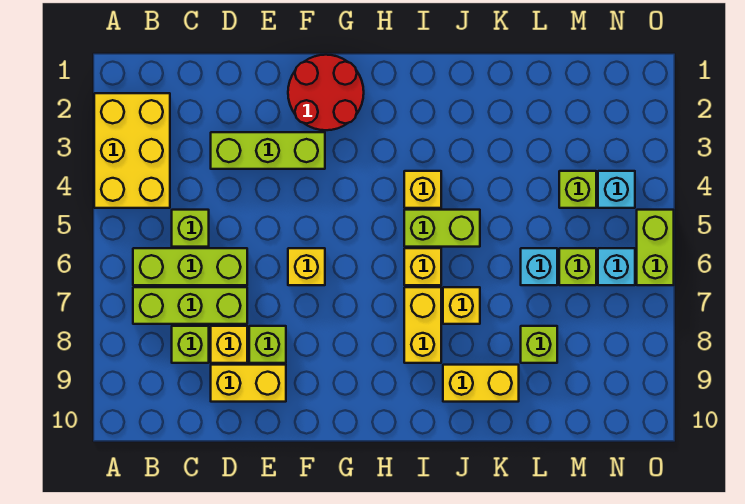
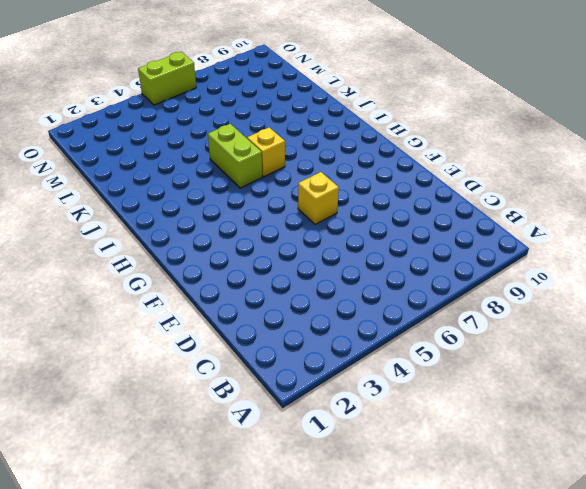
none -> yellow 2x3 brick [94,93,170,208]
none -> lime 1x3 brick [133,248,247,285]
none -> lime 1x3 brick [133,287,247,324]

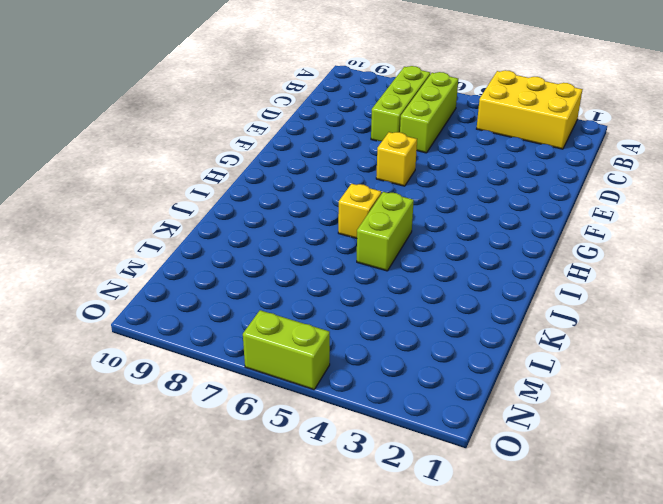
none -> lime 1x1 brick [172,210,209,247]
none -> lime 1x1 brick [172,326,209,363]
none -> lime 1x3 brick [211,132,325,169]

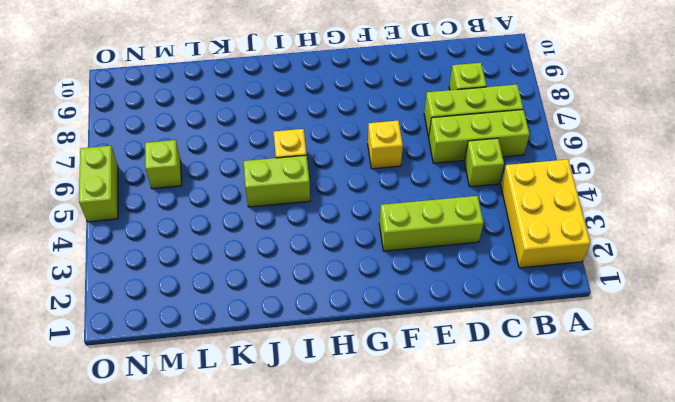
none -> yellow 1x1 brick [211,326,247,363]
none -> yellow 1x2 brick [211,365,286,402]
none -> lime 1x1 brick [249,326,286,363]

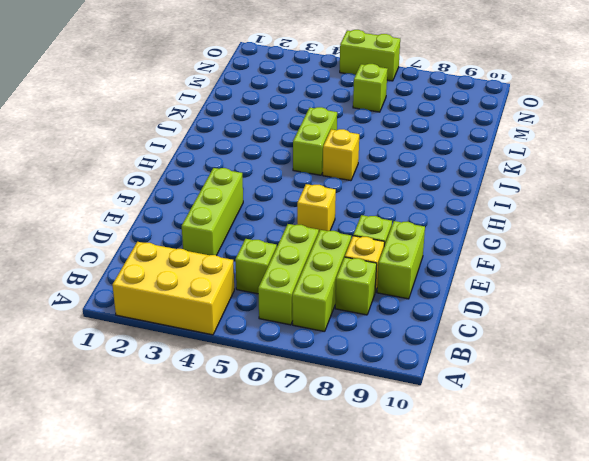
lime 1x2 brick [377,221,425,299] -> yellow 1x2 brick [211,365,286,402]
none -> red 2x2 round brick [288,55,364,130]
none -> yellow 1x1 brick [404,171,441,208]
none -> yellow 1x2 brick [404,287,441,363]

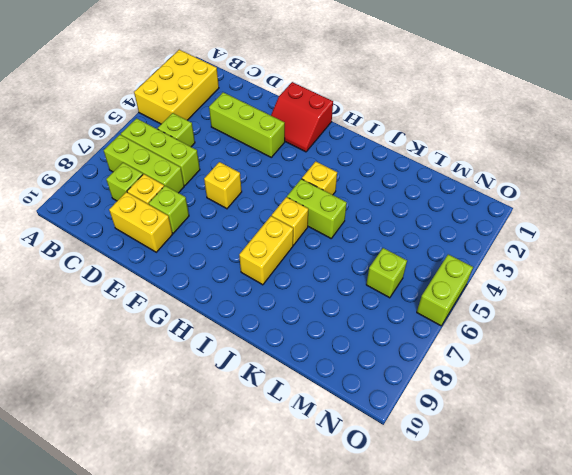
red 2x2 slope [271,82,333,152] -> red 2x2 round brick [288,55,364,130]
none -> yellow 1x1 brick [443,287,480,324]
none -> yellow 1x2 brick [443,365,519,402]
none -> cyan 1x1 brick [521,248,557,285]

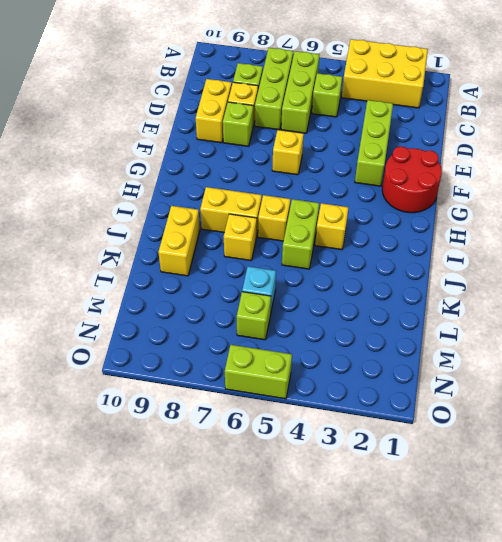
none -> lime 1x1 brick [521,326,557,363]
none -> lime 1x1 brick [559,171,596,208]
none -> cyan 1x1 brick [598,171,635,208]

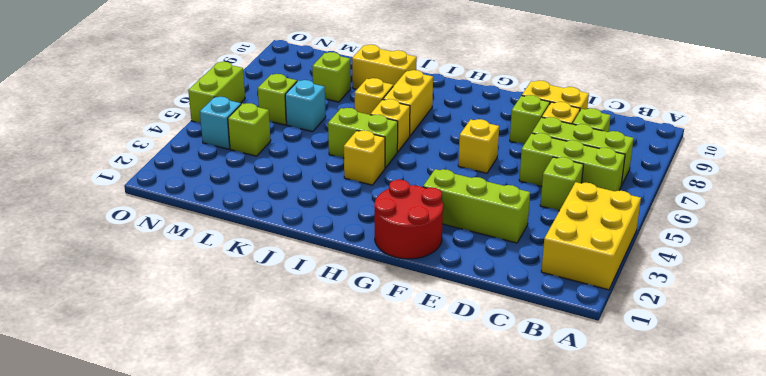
none -> cyan 1x1 brick [598,248,635,285]

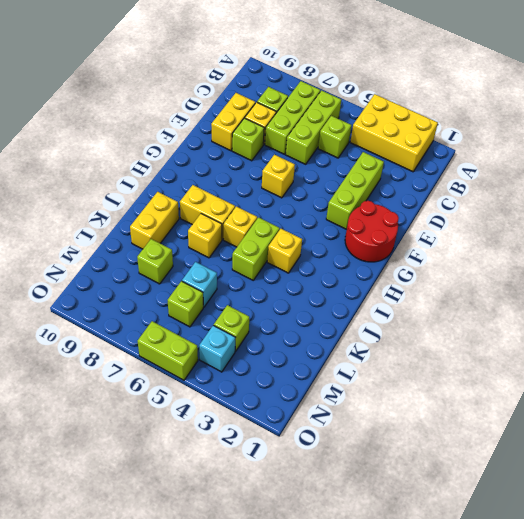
none -> cyan 1x1 brick [598,248,635,285]

